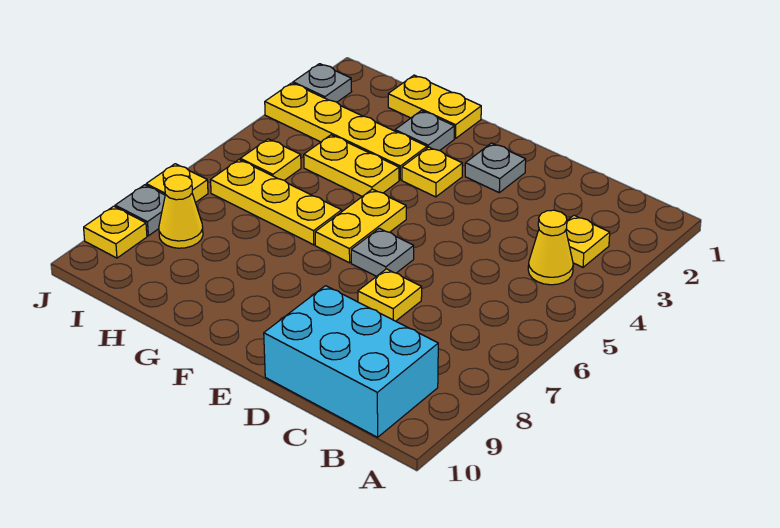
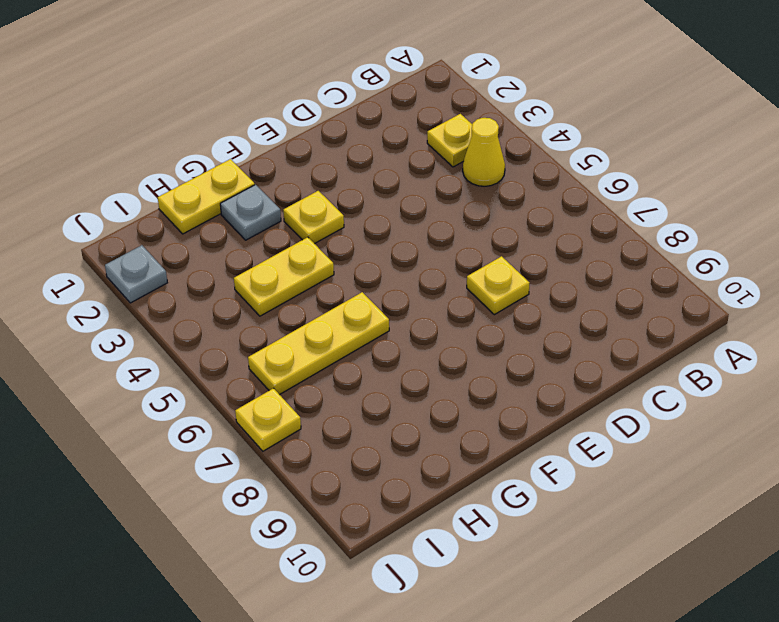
none -> cyan 2x3 brick [264,286,438,437]
none -> grey 1x1 plate [465,143,526,193]
none -> grey 1x1 plate [351,228,414,276]

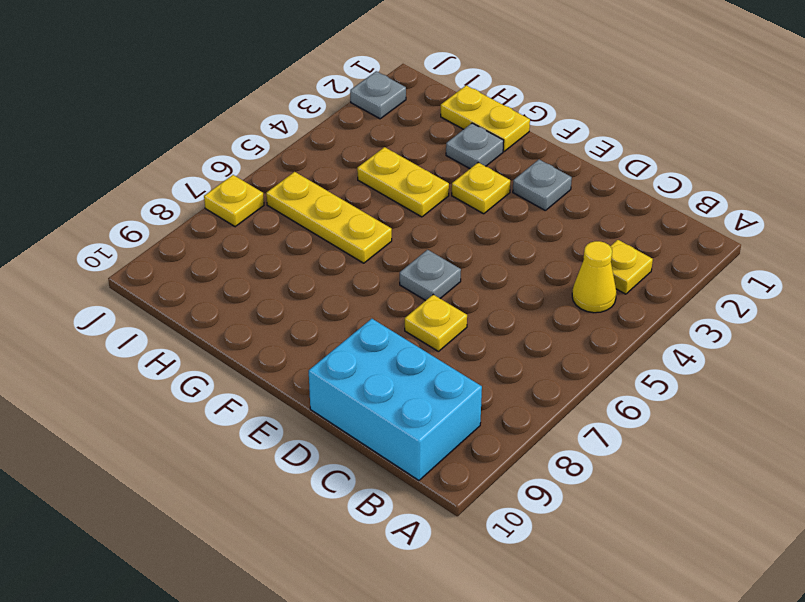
none -> yellow 1x2 plate [315,189,406,263]
none -> yellow 1x4 plate [265,83,427,180]
none -> yellow 1x1 plate [240,139,301,180]

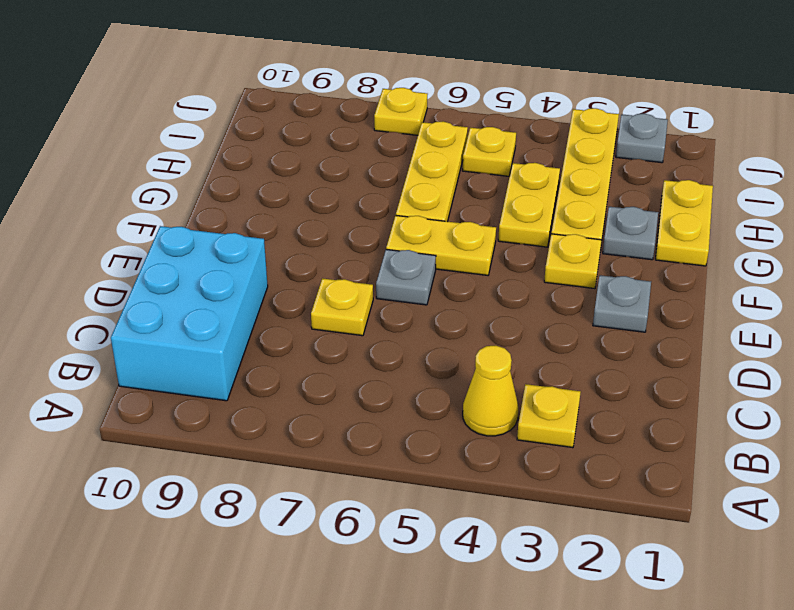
none -> yellow 1x1 cone [159,175,203,248]
none -> grey 1x1 plate [115,185,165,236]
none -> yellow 1x1 plate [84,206,147,258]

